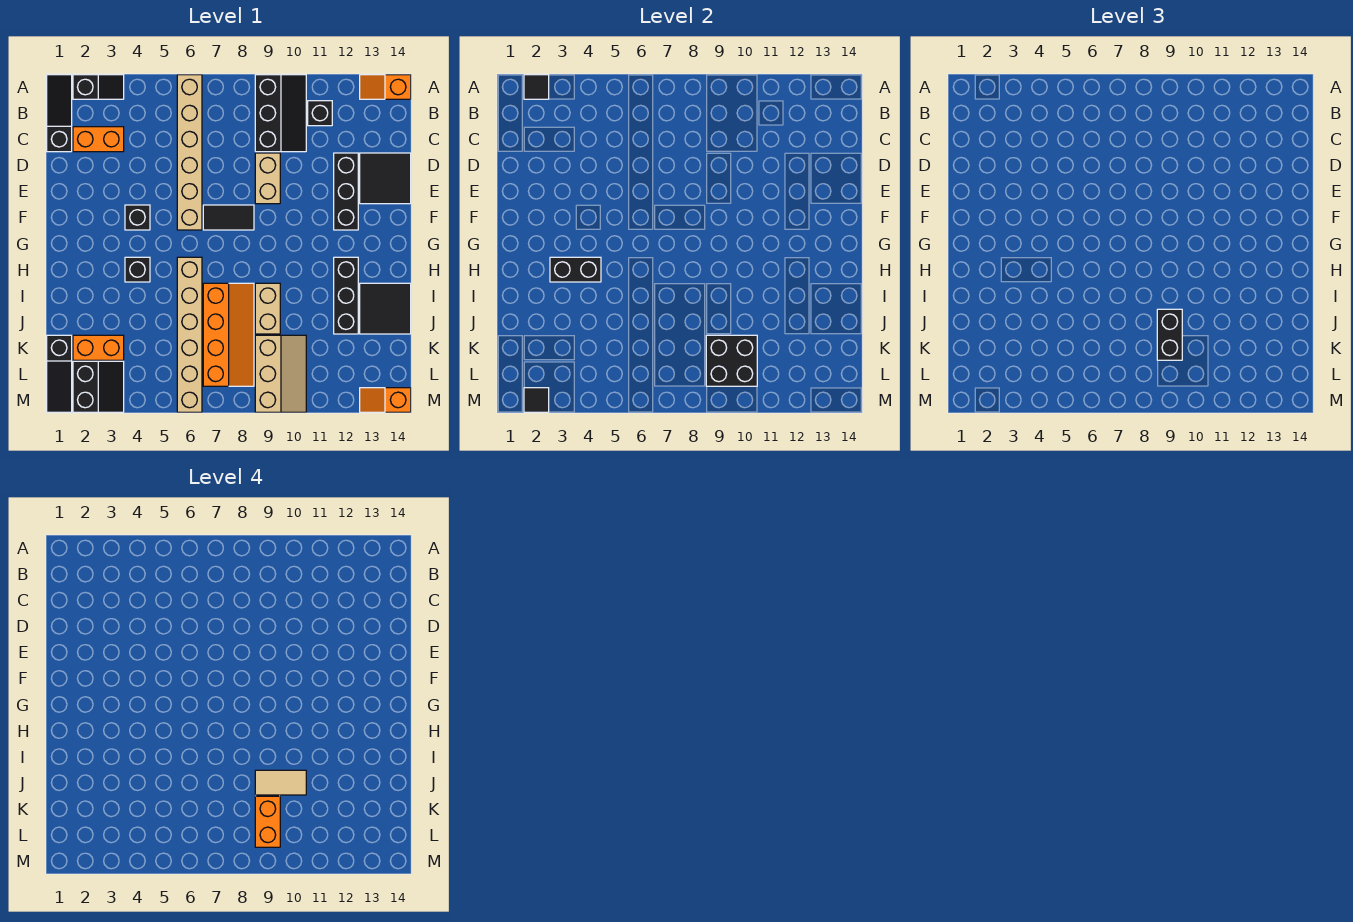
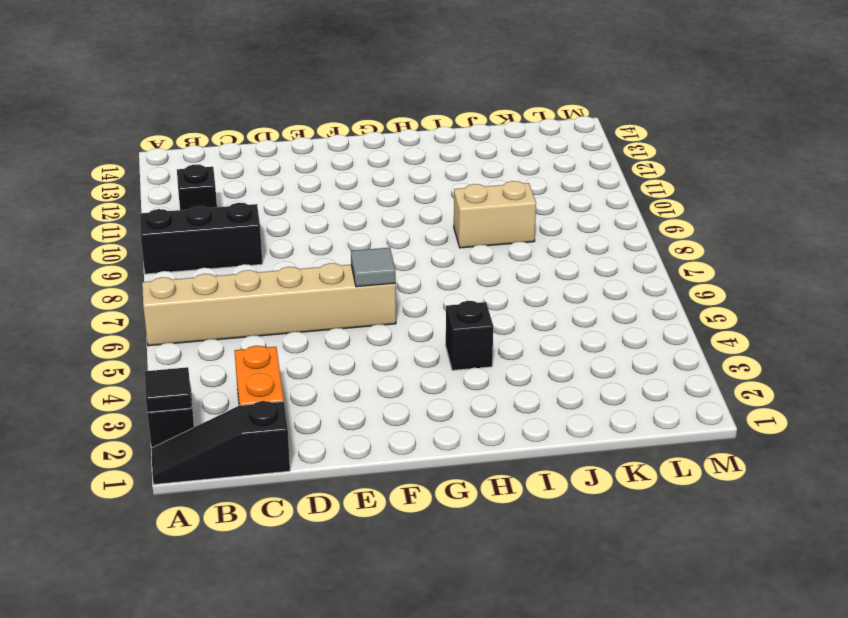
grey 1x1 tile [351,248,396,287] -> none
none -> orange 1x2 slope [360,75,411,99]
none -> tan 1x2 brick [255,153,280,204]
none -> black 1x3 brick [334,153,358,230]
none -> black 2x2 tile [360,153,411,204]

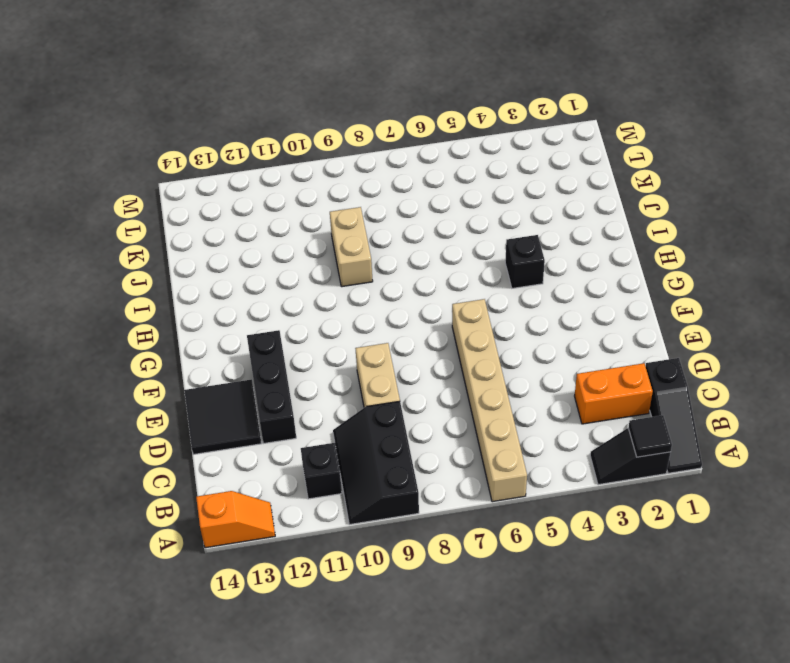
none -> black 1x1 brick [125,205,150,230]
none -> black 1x2 tile [203,205,254,230]
none -> tan 1x6 brick [177,257,202,412]
none -> black 1x3 brick [334,257,358,334]

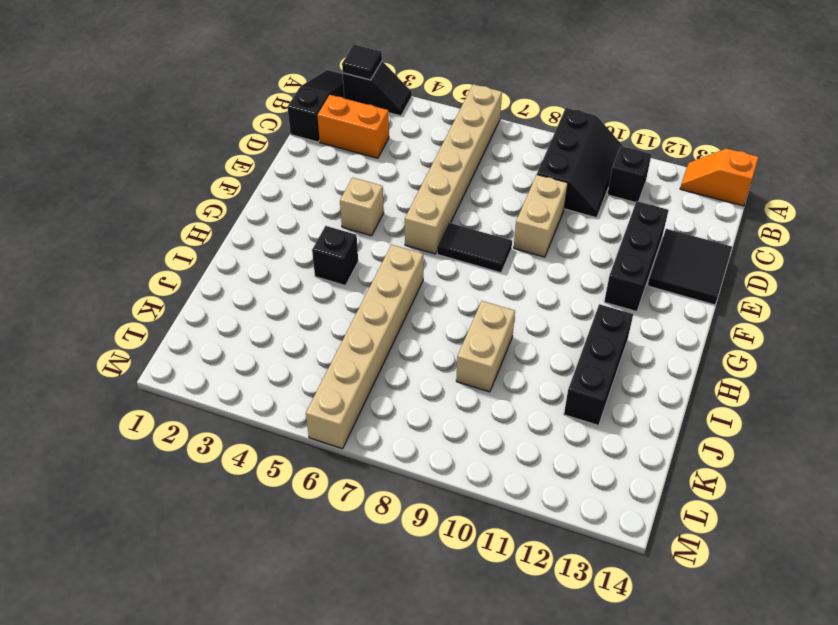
tan 1x1 brick [340,178,384,236] -> black 1x1 brick [125,205,150,230]
none -> orange 2x4 slope [203,283,254,386]
none -> black 2x2 tile [360,283,411,334]
none -> black 1x3 slope [47,335,72,412]
none -> orange 1x2 brick [73,335,124,360]

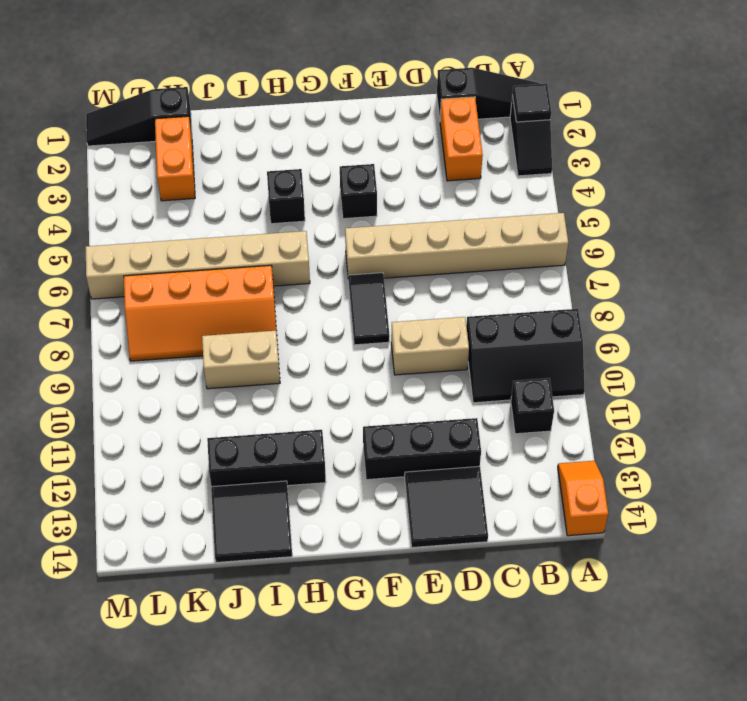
none -> tan 2x3 slope [255,335,306,412]
none -> black 2x2 slope [73,361,124,412]
none -> orange 1x2 slope [360,388,411,412]
none -> black 1x2 brick [550,257,601,282]

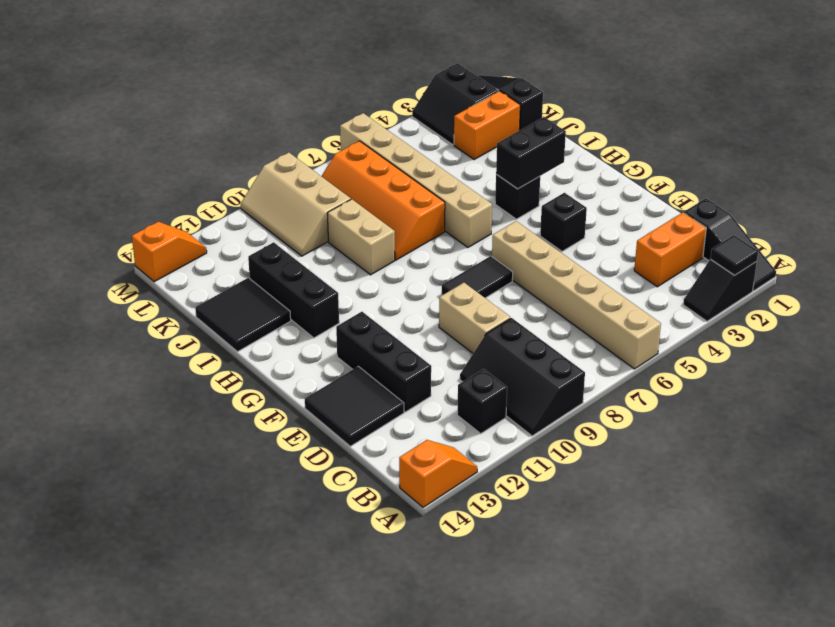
none -> black 2x2 brick [706,335,757,386]
none -> black 1x1 tile [524,388,549,412]
none -> black 1x2 brick [1157,309,1182,360]
none -> tan 1x2 tile [255,770,306,795]

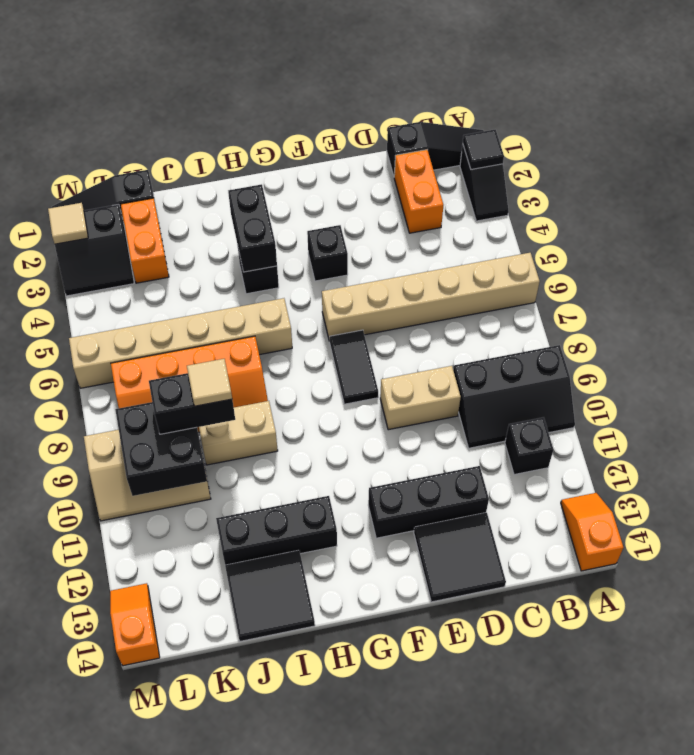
tan 1x1 tile [187,359,232,406] -> tan 1x2 tile [255,770,306,795]
tan 1x1 tile [48,203,88,244] -> black 1x1 tile [524,388,549,412]
none -> orange 1x2 brick [255,796,280,847]

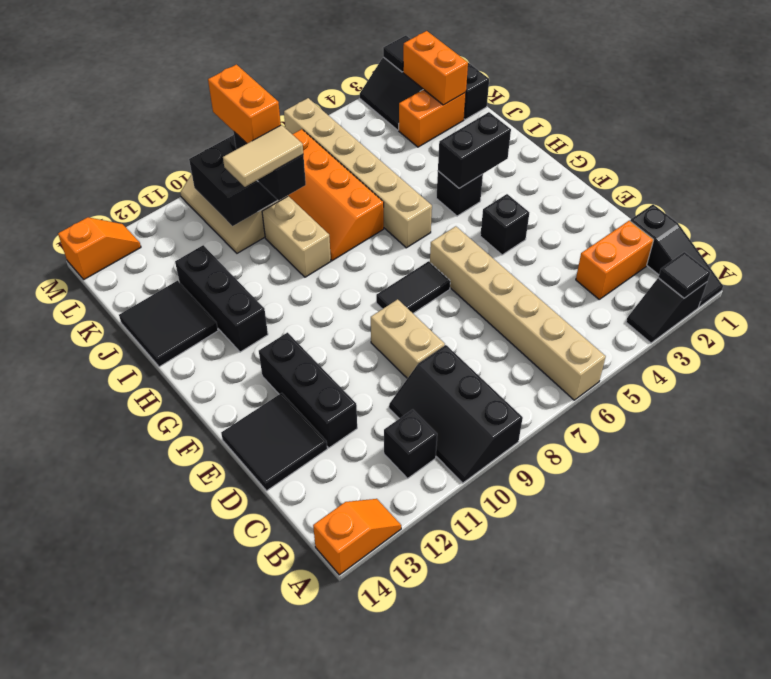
orange 1x2 brick [403,31,468,105] -> none

